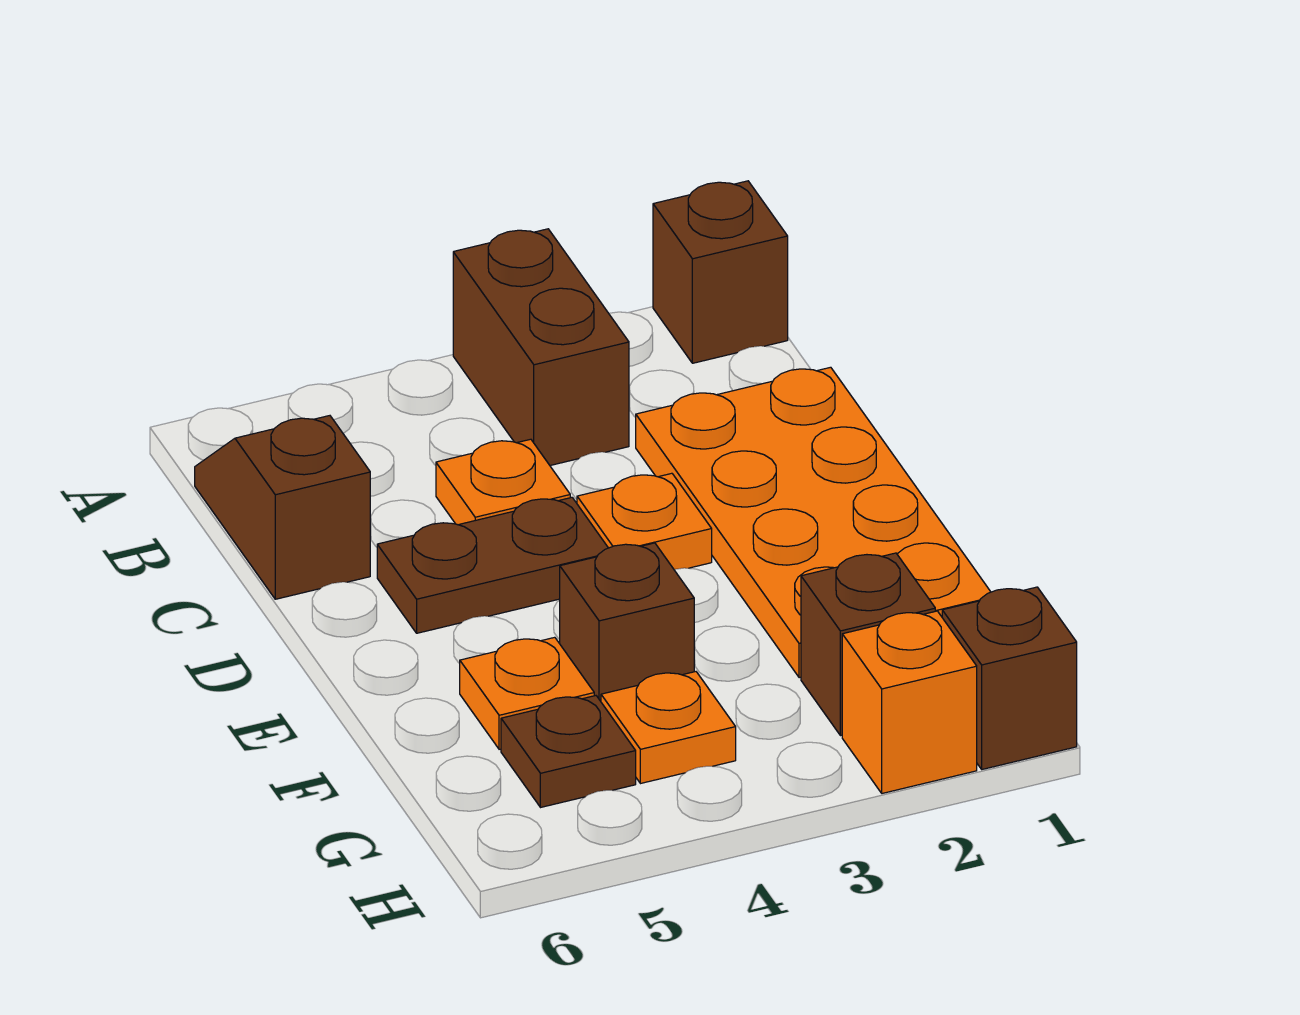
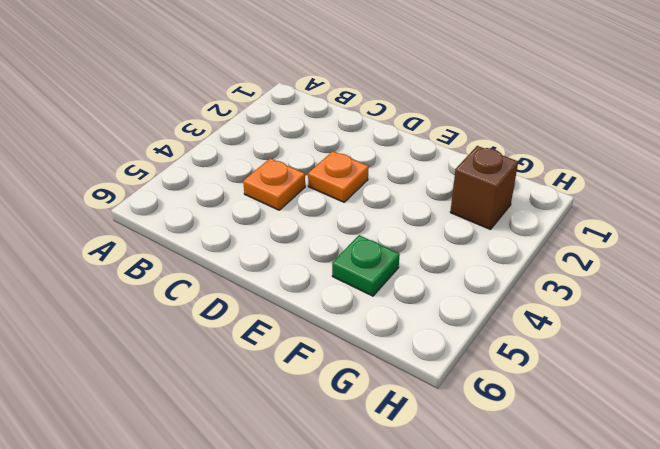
green 1x1 plate [332,235,400,296] -> orange 1x1 plate [460,637,594,749]
none -> brown 1x1 brick [653,181,788,363]
none -> brown 1x2 brick [453,229,629,465]
none -> brown 1x2 slope [195,416,370,599]

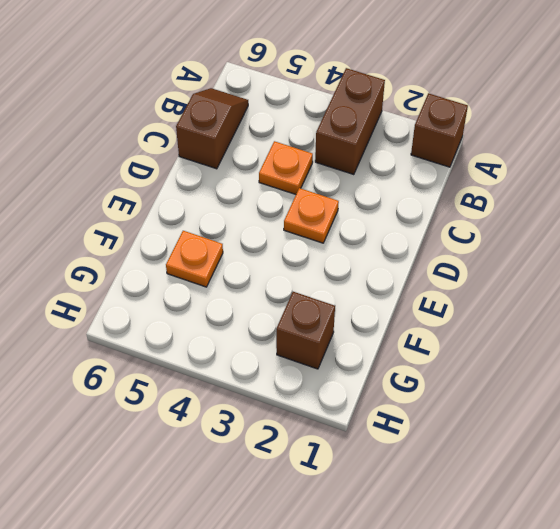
none -> orange 2x4 plate [636,367,990,678]
none -> brown 1x2 plate [377,497,608,633]
none -> brown 1x1 brick [560,543,694,701]

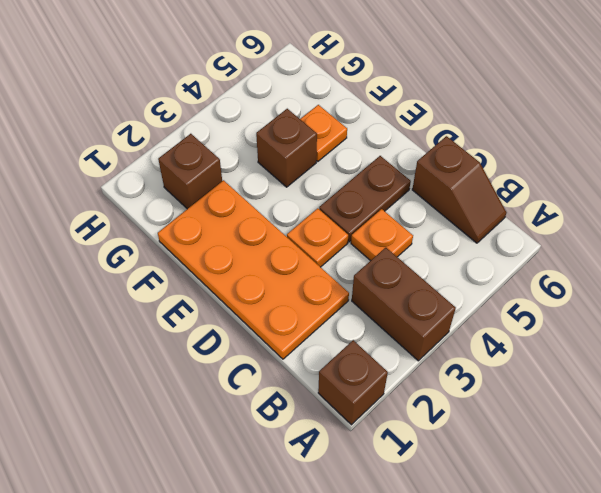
none -> orange 1x1 plate [601,672,736,784]
none -> brown 1x1 plate [501,696,636,808]
none -> brown 1x1 brick [942,587,1077,769]

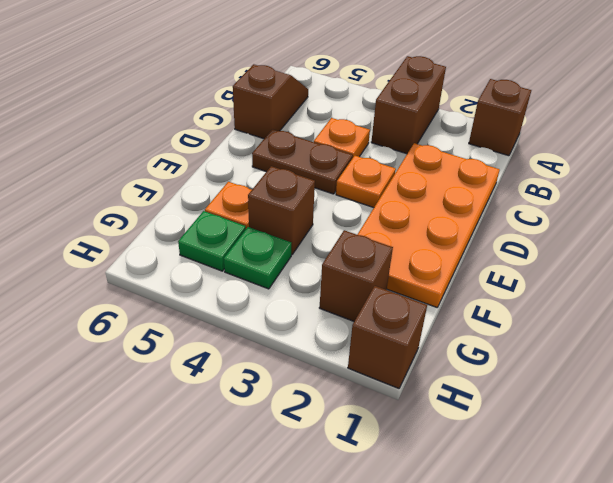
green 1x1 plate [224,227,291,289] -> orange 1x1 plate [601,672,736,784]
green 1x1 plate [178,211,246,271] -> brown 1x1 plate [501,696,636,808]
none -> orange 1x1 brick [842,611,977,793]

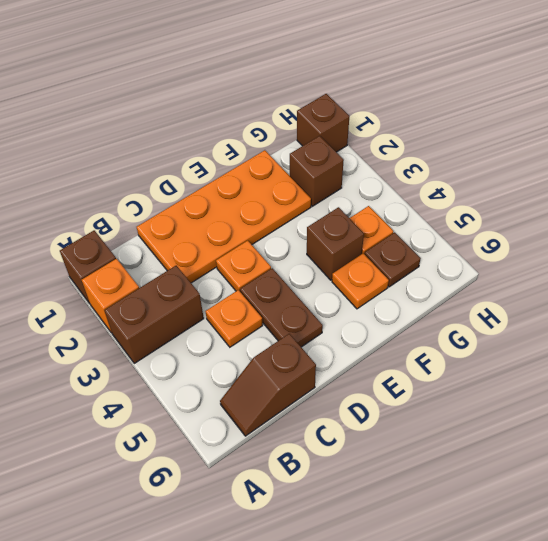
orange 1x1 brick [82,259,139,333] -> orange 1x1 brick moved to [842,611,977,793]

